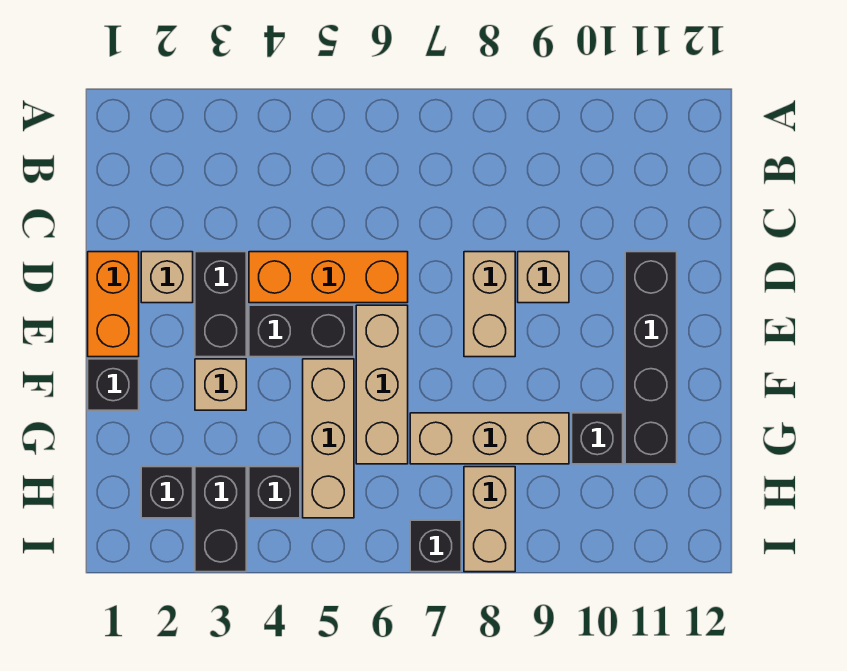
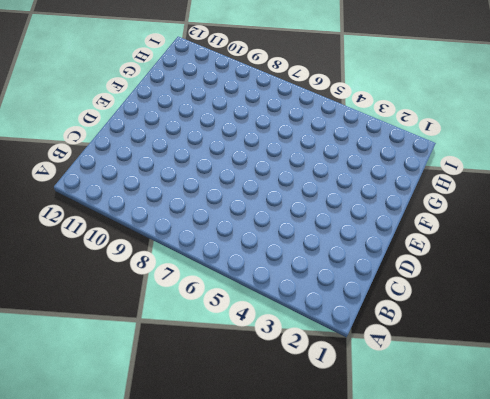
none -> orange 1x2 brick [88,252,139,357]
none -> tan 1x1 brick [141,252,193,303]
none -> black 1x2 brick [195,252,246,357]

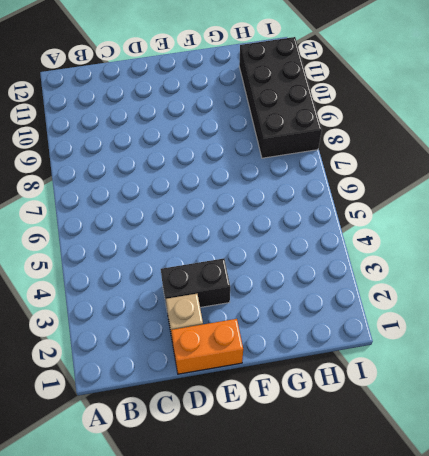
black 2x4 brick [239,37,322,158] -> tan 1x2 brick [464,467,515,572]
none -> orange 1x3 brick [249,252,408,303]
none -> tan 1x2 brick [464,252,515,357]
none -> tan 1x1 brick [518,252,569,303]

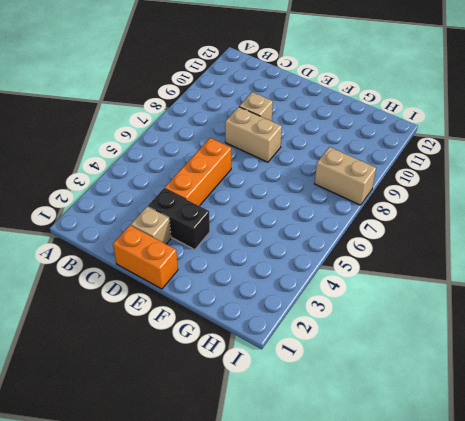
none -> black 1x4 brick [625,252,677,464]
none -> black 1x2 brick [249,305,354,357]
none -> tan 1x3 brick [356,305,408,464]

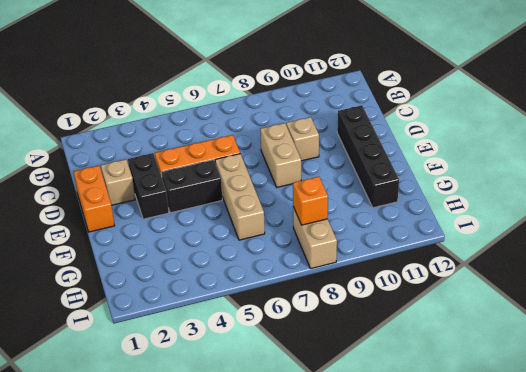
orange 1x1 brick [293,177,328,225] -> none
none -> black 1x1 brick [88,359,139,410]
none -> tan 1x1 brick [195,359,246,410]
none -> tan 1x3 brick [303,359,354,518]

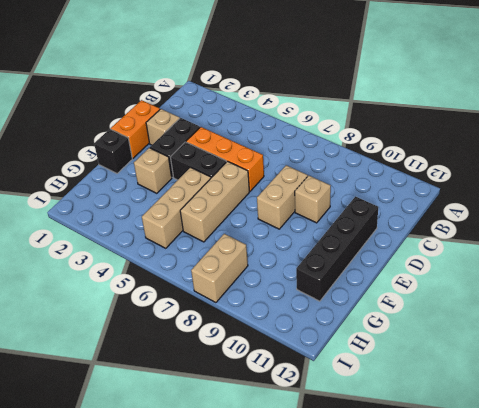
none -> tan 1x3 brick [410,413,569,464]
none -> black 1x1 brick [572,413,623,464]
none -> black 1x1 brick [141,467,193,518]

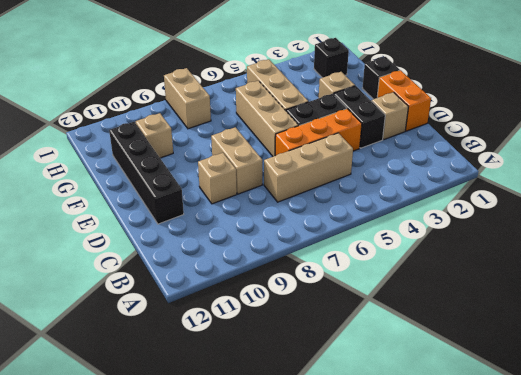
tan 1x3 brick [264,133,353,202] -> tan 1x3 brick moved to [410,413,569,464]
tan 1x1 brick [136,113,173,158] -> black 1x1 brick [572,413,623,464]
none -> black 1x2 brick [195,467,246,572]
none -> black 1x1 brick [249,467,300,518]
none -> black 1x1 brick [410,520,461,572]

